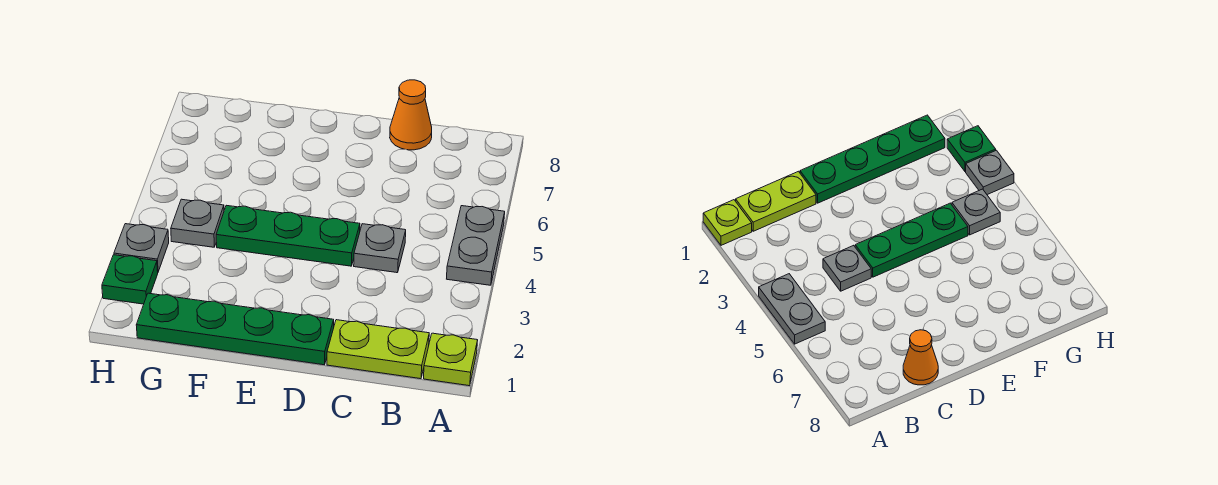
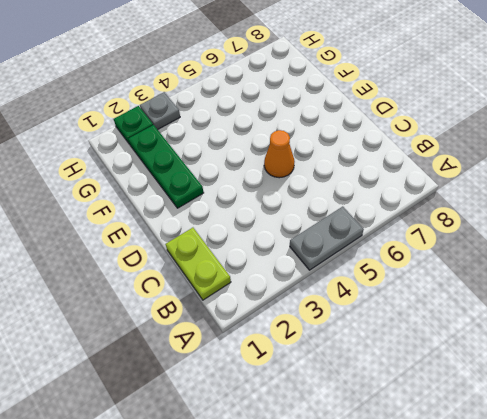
orange 1x1 cone [264,130,295,178] -> orange 1x1 cone moved to [390,80,432,150]
green 1x3 plate [128,125,204,208] -> green 1x3 plate moved to [216,205,360,266]
none -> lime 1x1 plate [424,333,478,386]
none -> grey 1x1 plate [354,224,406,273]

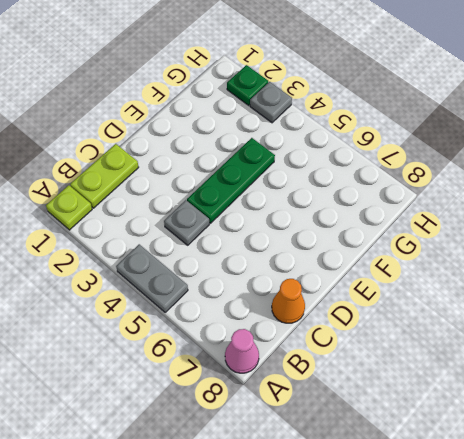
pink 1x1 cone [225,329,259,373] -> none
none -> green 1x4 plate [136,293,334,365]
none -> grey 1x1 plate [171,199,224,247]

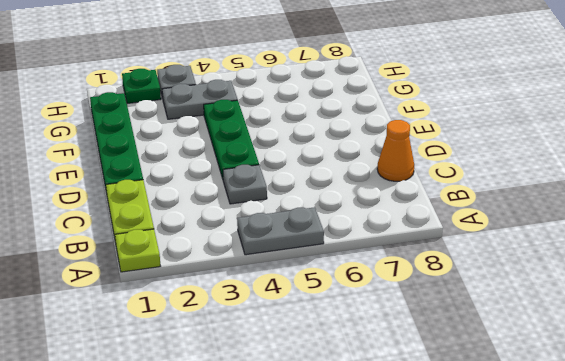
grey 1x2 plate [162,80,238,119] -> grey 1x1 plate [171,199,224,247]

